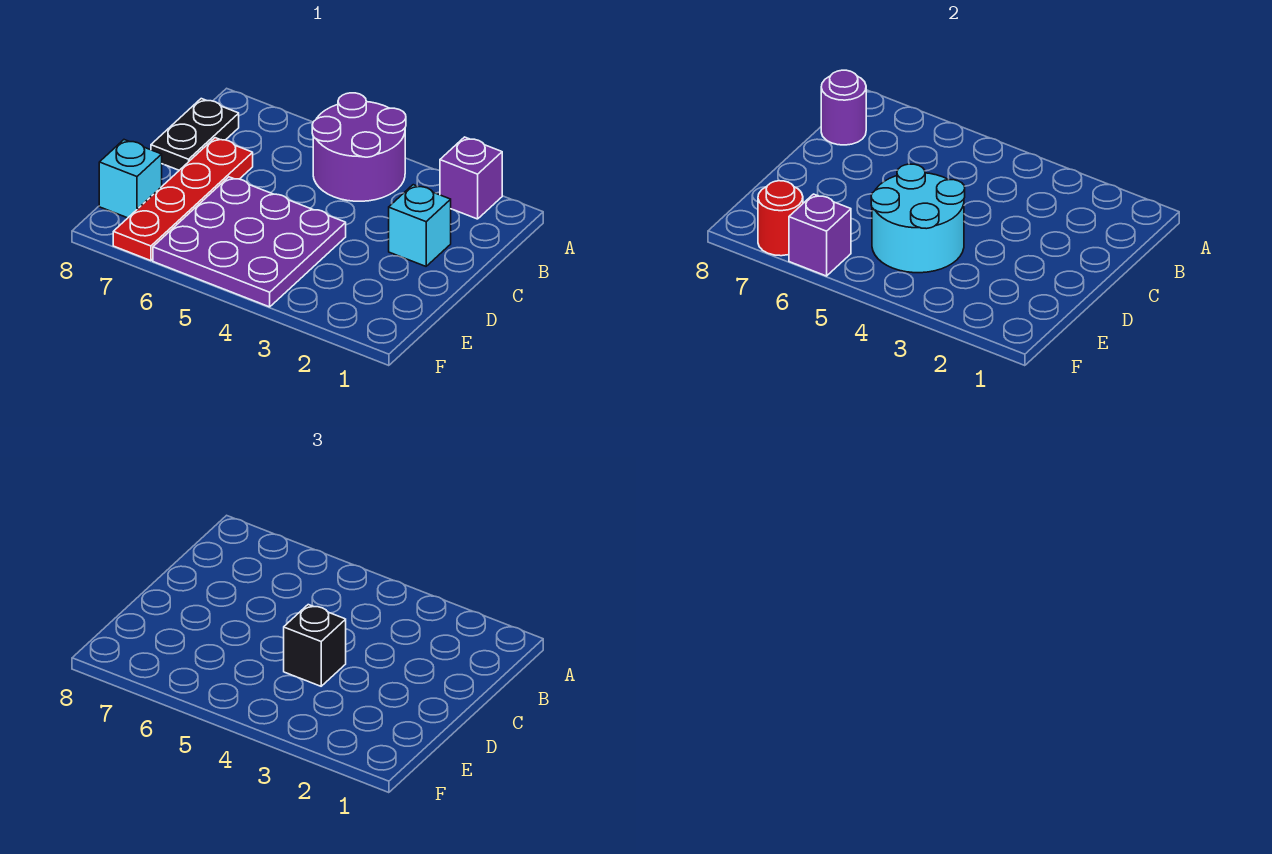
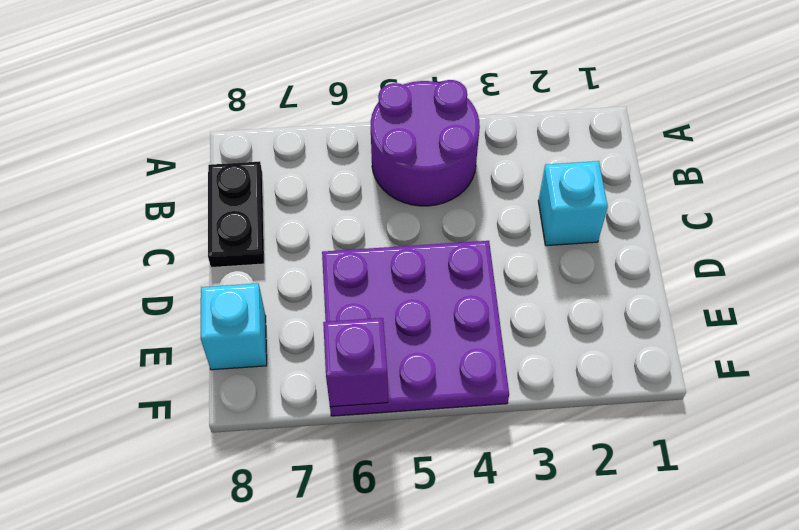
none -> purple 1x1 brick [440,137,502,219]
none -> red 1x4 plate [113,138,253,261]
none -> purple 1x1 round brick [821,70,866,145]

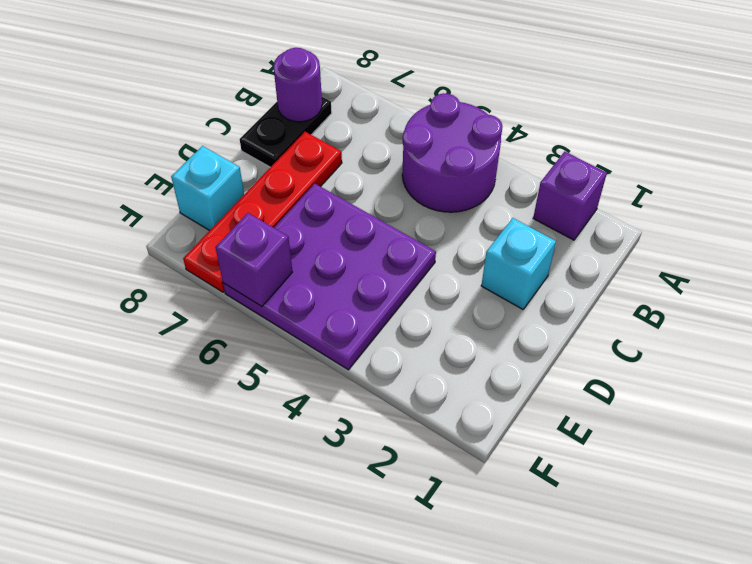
none -> cyan 2x2 round brick [871,164,965,273]
none -> red 1x1 round brick [758,181,803,256]
none -> black 1x1 brick [284,605,346,686]

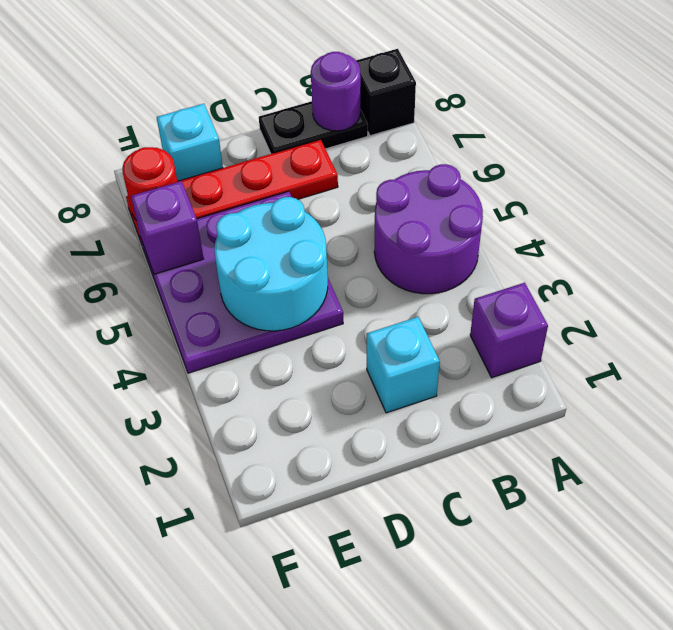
black 1x1 brick [356,49,416,136] -> black 1x1 brick moved to [284,605,346,686]

